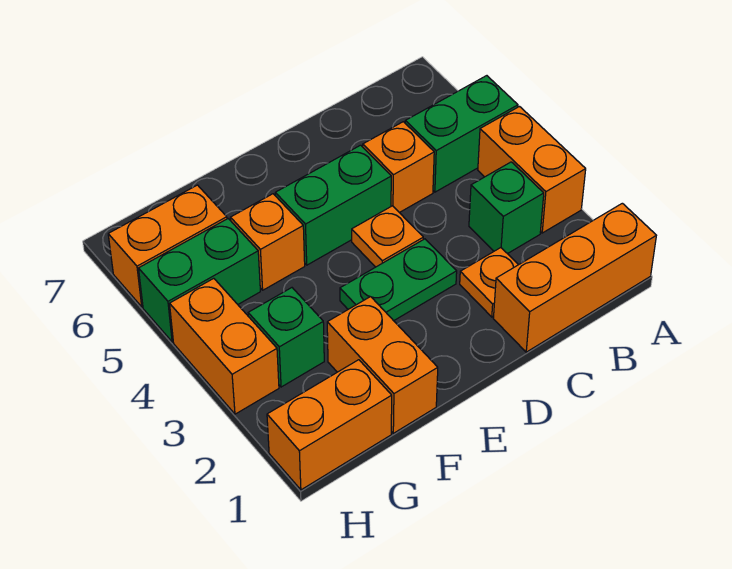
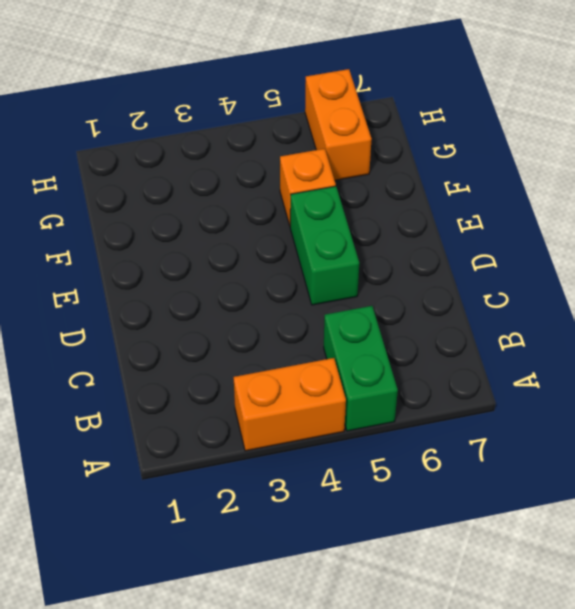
none -> orange 1x3 brick [493,203,656,352]
none -> green 1x1 brick [469,162,544,254]
none -> orange 1x1 plate [460,248,518,317]

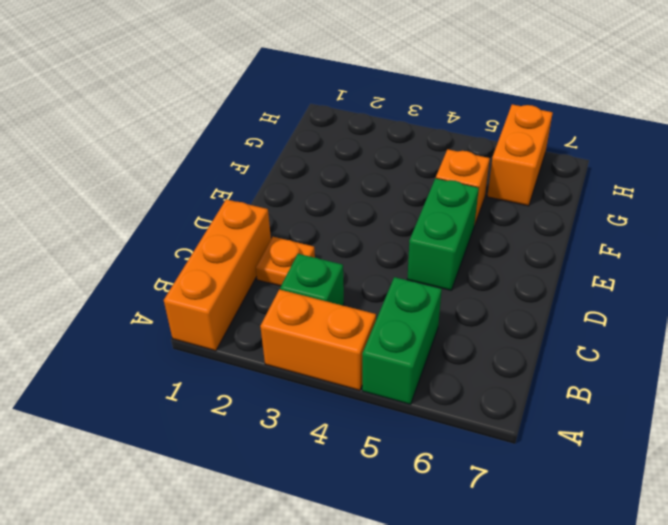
none -> orange 1x1 brick [363,122,434,213]
none -> green 1x2 plate [340,239,457,321]
none -> orange 1x1 plate [352,206,423,267]

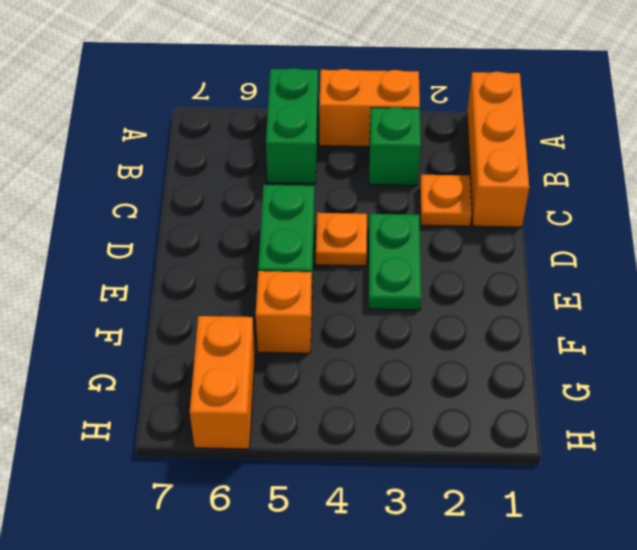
none -> orange 1x1 brick [363,122,434,213]
none -> orange 1x2 brick [327,297,438,433]
none -> orange 1x2 brick [267,360,392,490]

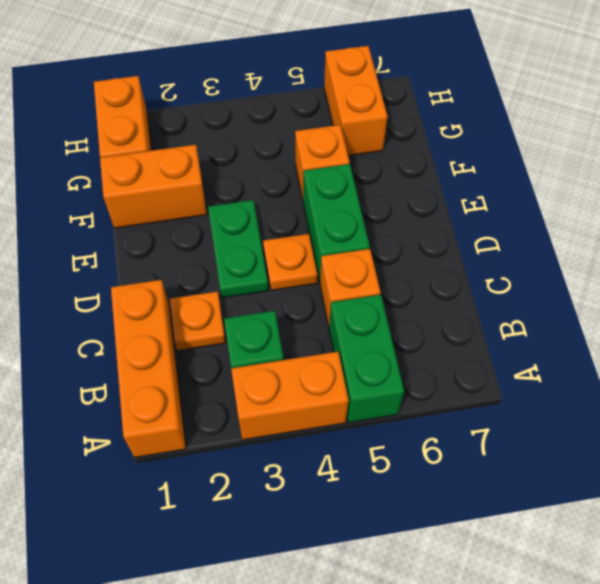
none -> green 1x1 brick [248,288,324,387]
none -> green 1x2 brick [139,219,260,342]
none -> orange 1x2 brick [170,278,279,414]

